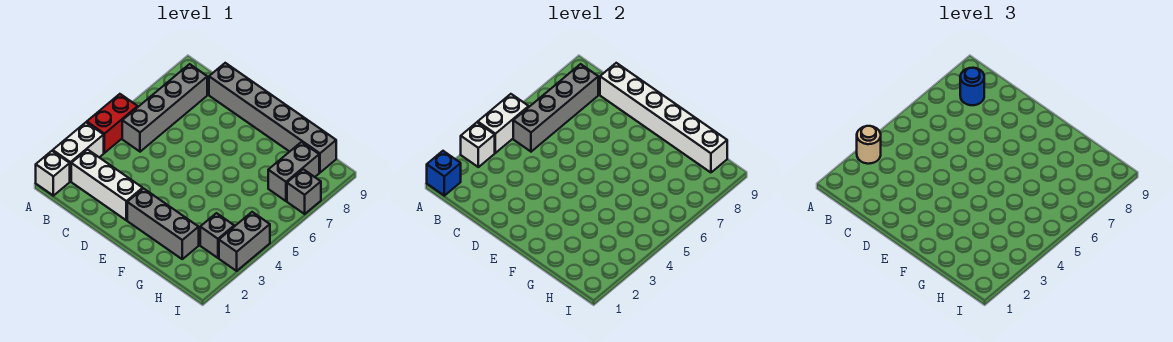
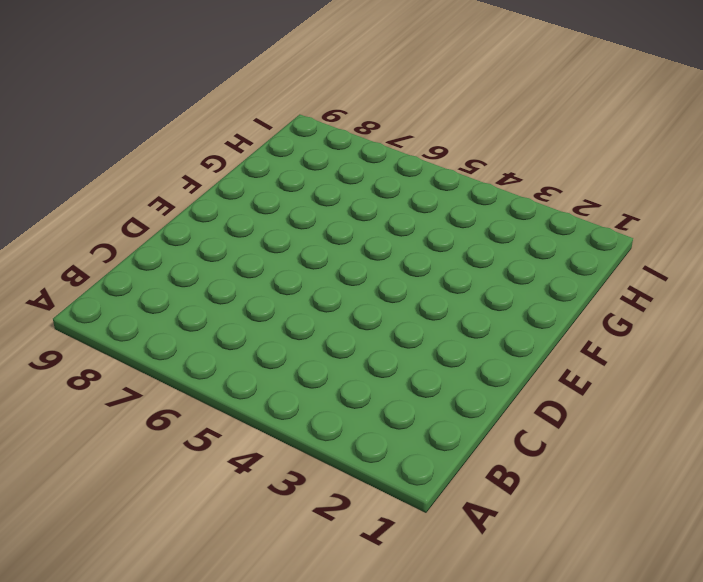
none -> white 1x1 brick [36,151,70,196]
none -> white 1x2 brick [53,122,104,181]
none -> red 1x2 brick [87,94,138,153]

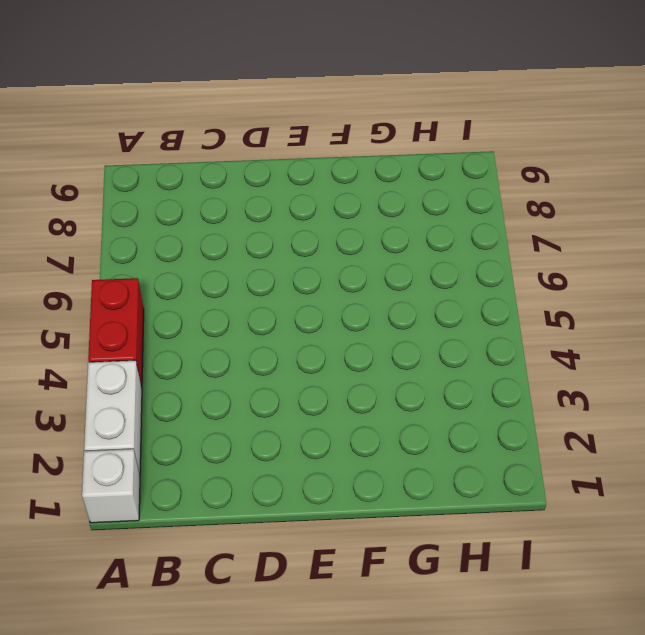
none -> white 1x3 brick [71,150,143,220]
none -> grey 1x4 brick [122,64,207,152]
none -> grey 1x6 brick [209,63,336,172]

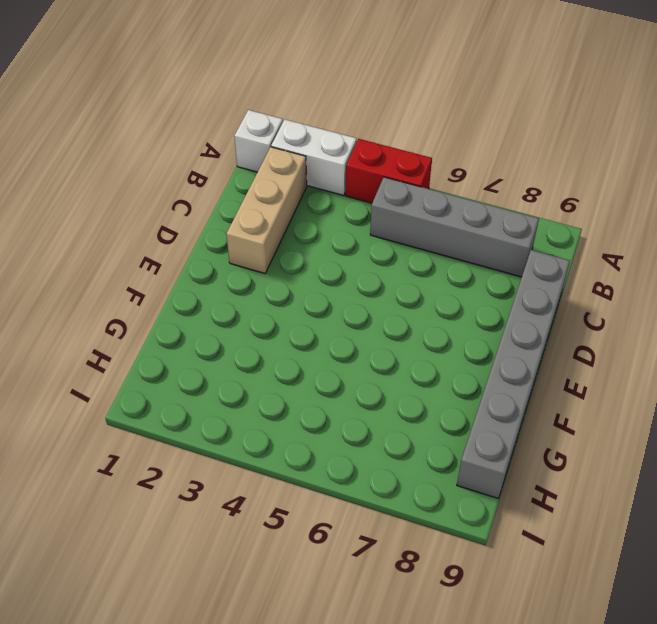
tan 1x3 brick [226,147,307,273] -> white 1x3 brick [71,150,143,220]
none -> grey 1x3 brick [127,189,199,259]
none -> grey 1x1 brick [200,213,234,258]
none -> grey 1x2 brick [268,142,319,201]

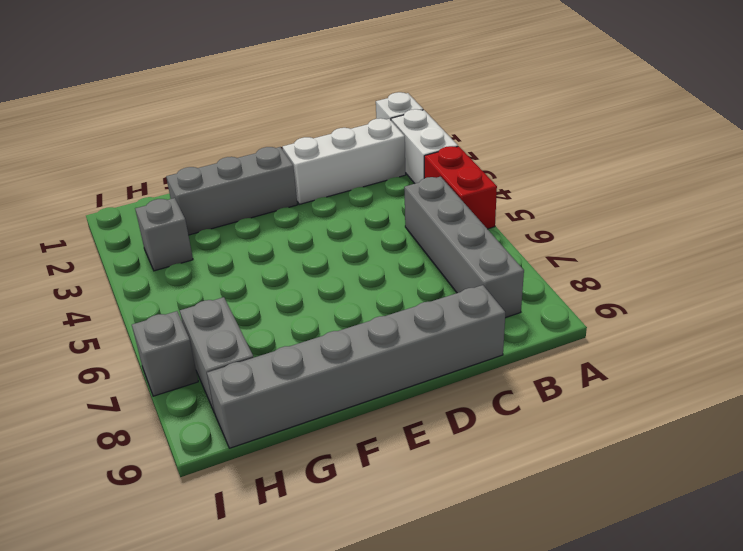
none -> grey 1x2 brick [219,212,270,271]
none -> blue 1x1 brick [427,151,461,196]
none -> white 1x1 brick [461,122,495,167]

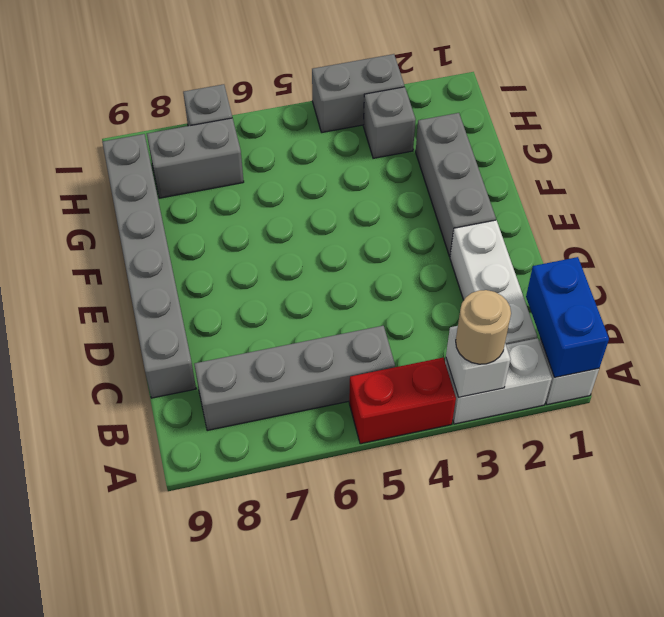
blue 1x2 brick [526,257,609,377] -> blue 1x1 brick [427,151,461,196]
none -> white 1x2 brick [478,94,529,153]
none -> grey 1x4 brick [513,64,598,152]
none -> white 1x6 brick [600,63,727,172]

